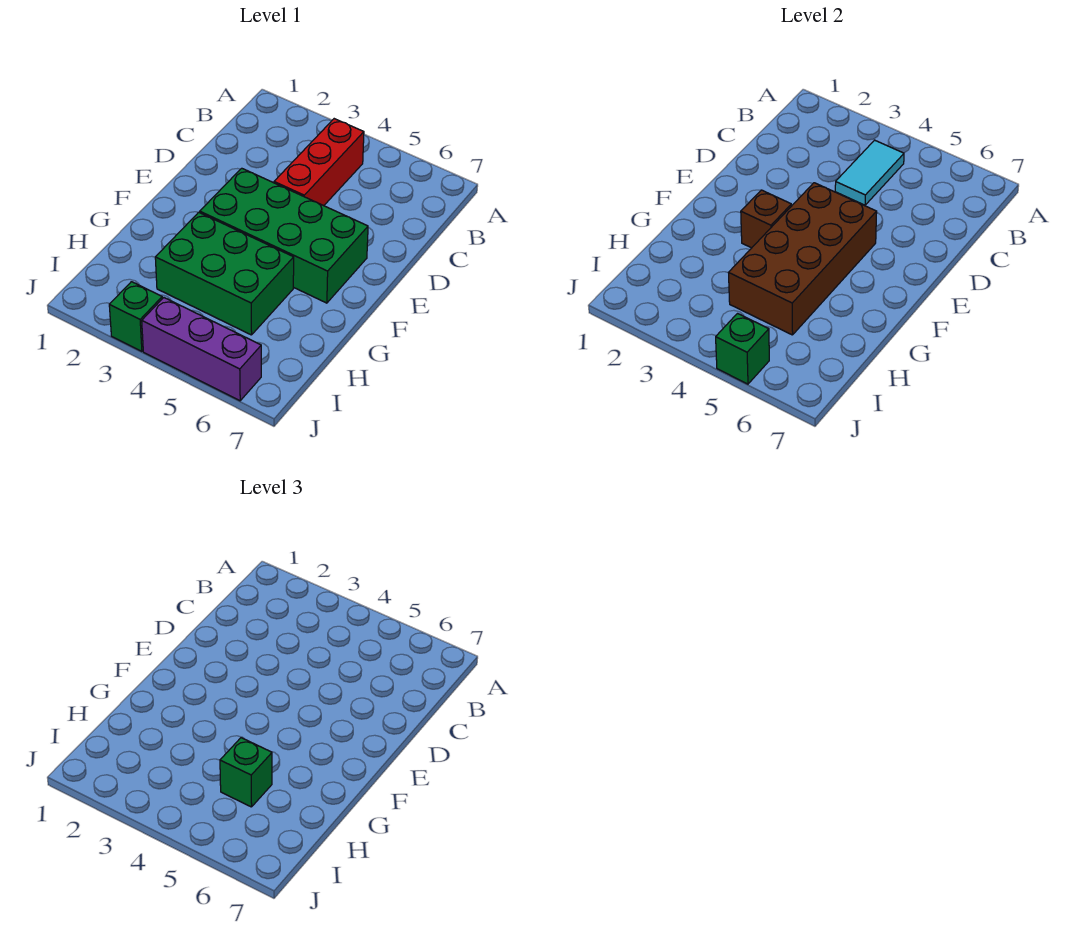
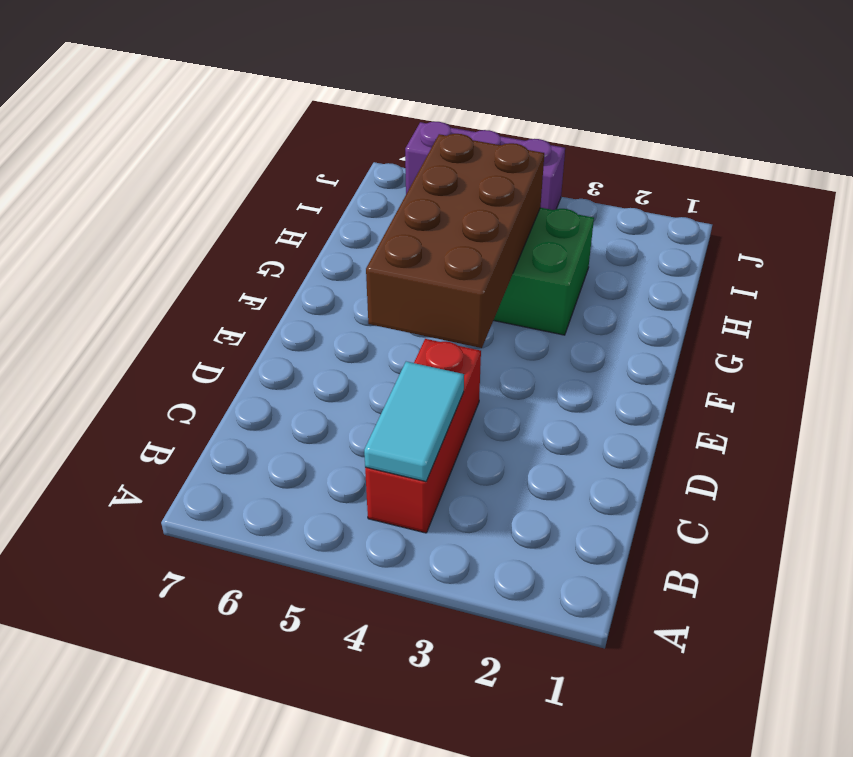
none -> green 2x4 brick [200,168,368,303]
none -> green 1x1 brick [109,282,162,351]

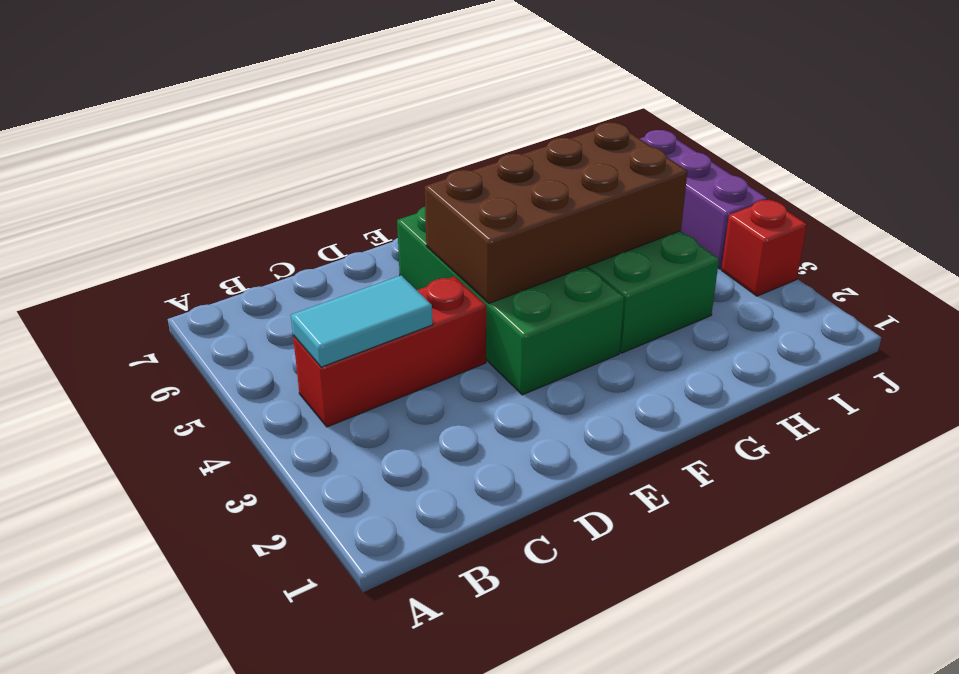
red 1x1 brick [721,200,807,296] -> green 1x1 brick [109,282,162,351]
none -> brown 1x1 brick [741,190,791,248]
none -> green 1x1 brick [716,314,769,384]

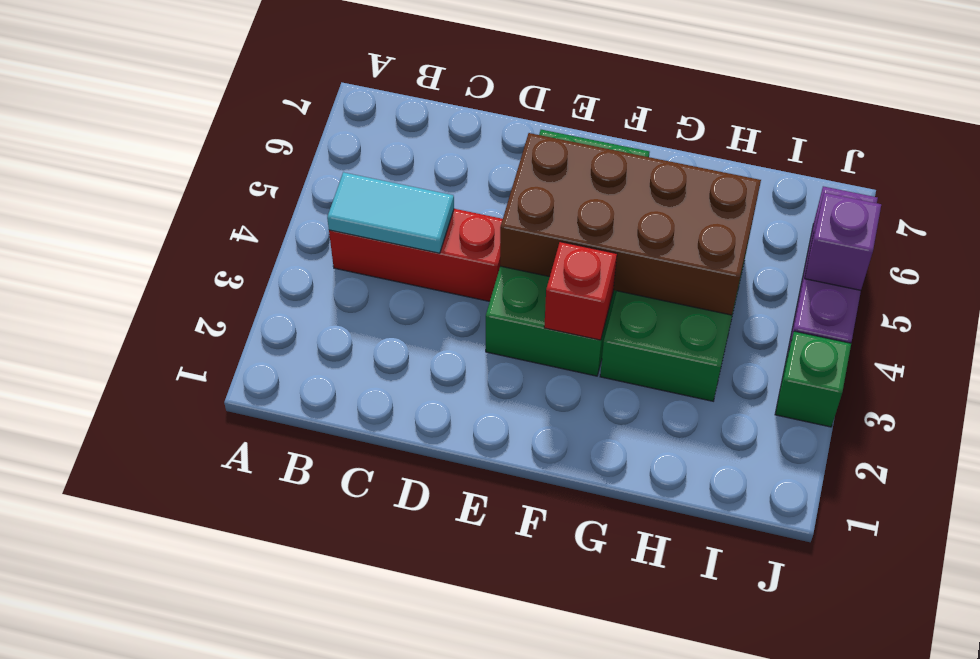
red 1x1 brick [544,242,617,340] -> brown 1x1 brick [741,190,791,248]
purple 1x1 brick [805,193,881,290] -> green 1x1 brick [716,314,769,384]
none -> green 1x1 brick [220,738,272,807]

